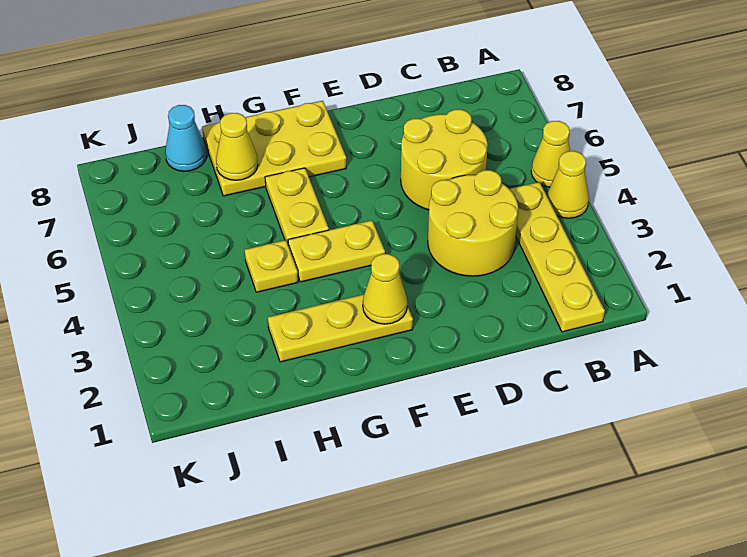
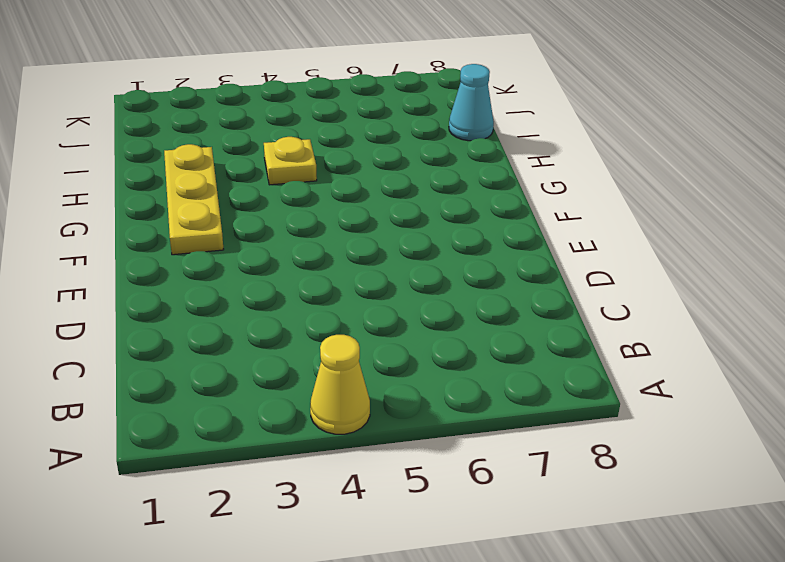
none -> yellow 1x1 cone [531,121,570,187]
none -> yellow 1x4 plate [510,182,605,332]
none -> yellow 2x2 round brick [428,170,518,276]

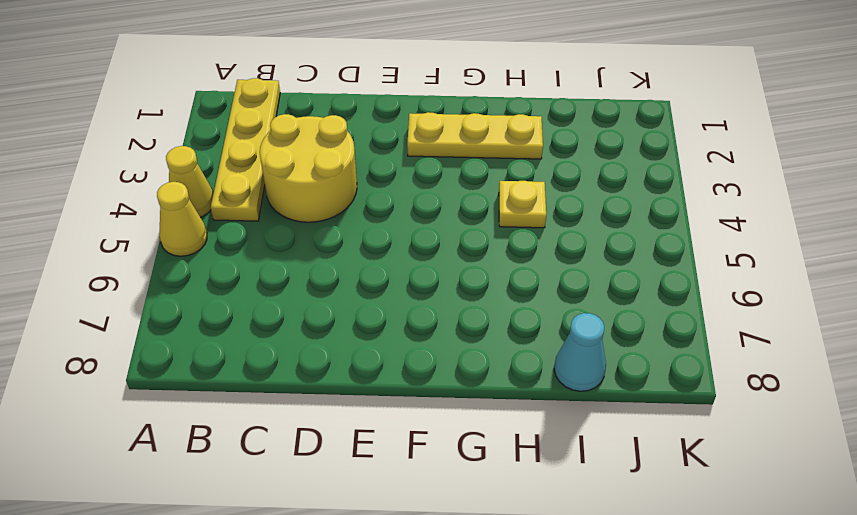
none -> yellow 2x2 round brick [401,109,488,210]
none -> yellow 1x2 plate [288,220,385,282]
none -> yellow 2x3 plate [202,101,346,196]

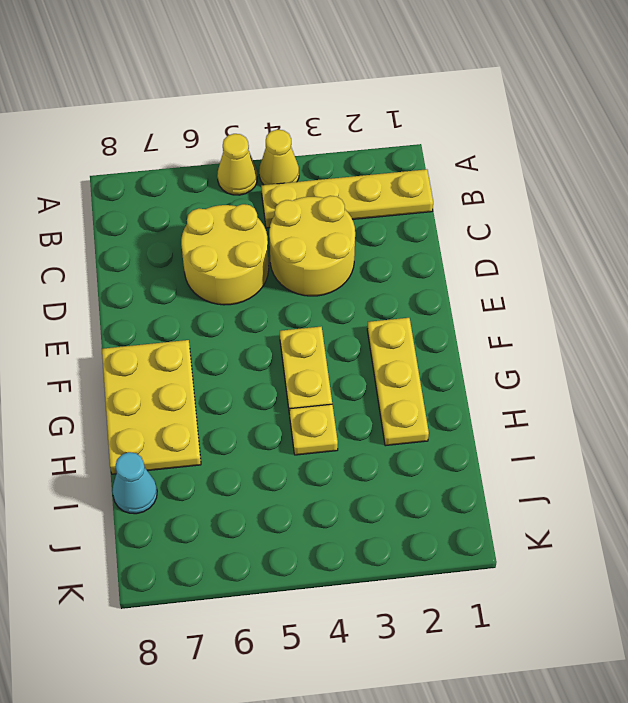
none -> yellow 1x2 plate [265,168,329,244]
none -> yellow 1x1 cone [363,254,407,324]
none -> yellow 1x1 cone [216,113,258,180]

